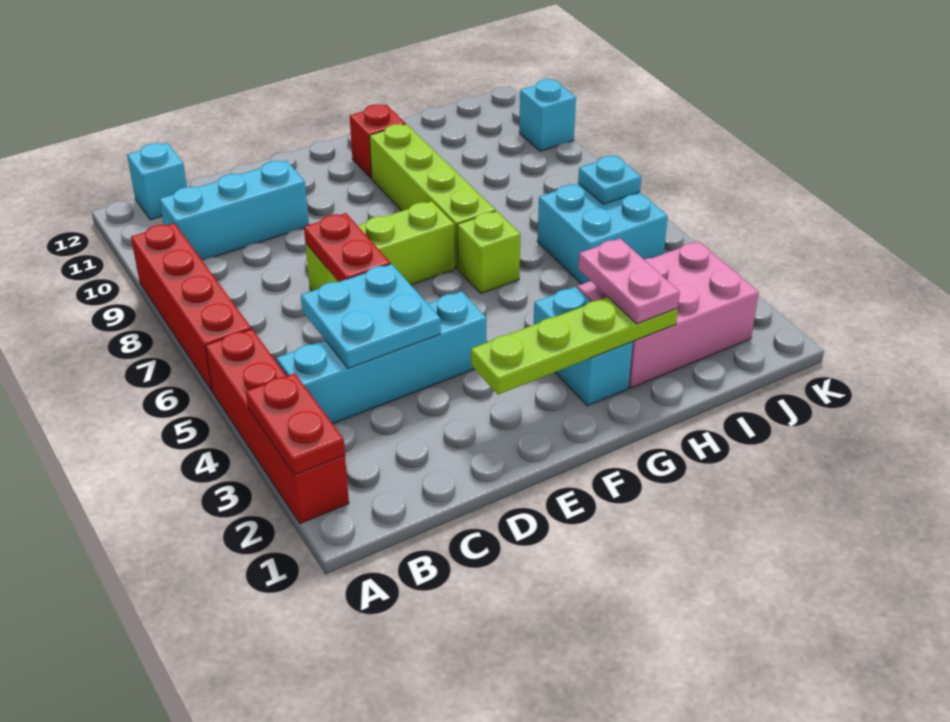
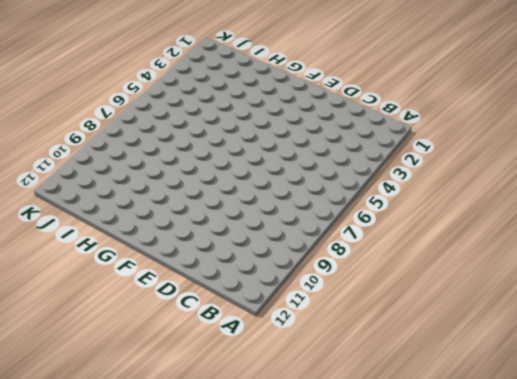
none -> red 1x4 brick [205,329,349,524]
none -> red 1x4 brick [131,223,251,390]
none -> cyan 1x4 brick [276,291,486,424]

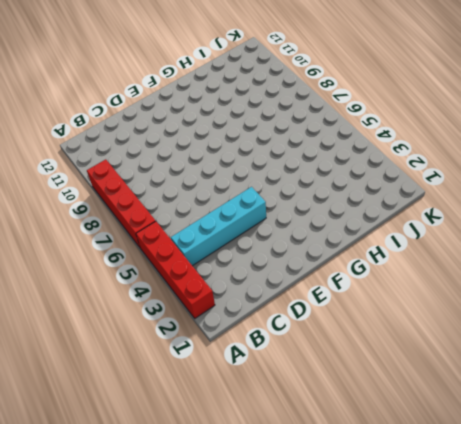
none -> cyan 1x3 brick [160,160,309,260]
none -> cyan 1x1 brick [127,143,187,220]
none -> lime 1x3 brick [305,201,455,291]

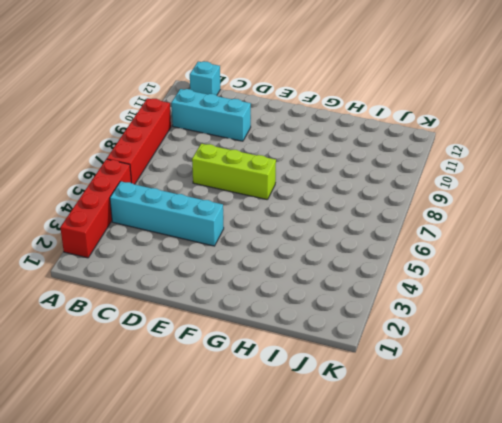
none -> cyan 1x2 brick [533,287,633,406]
none -> lime 1x1 brick [457,211,521,293]
none -> lime 1x4 brick [369,124,496,268]

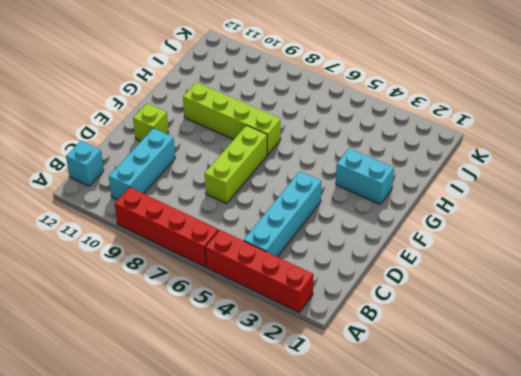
lime 1x1 brick [133,103,169,141] -> lime 1x1 brick moved to [457,211,521,293]
none -> red 1x1 brick [350,104,406,178]
none -> pink 2x3 brick [577,241,759,388]
none -> cyan 2x2 brick [537,183,668,284]

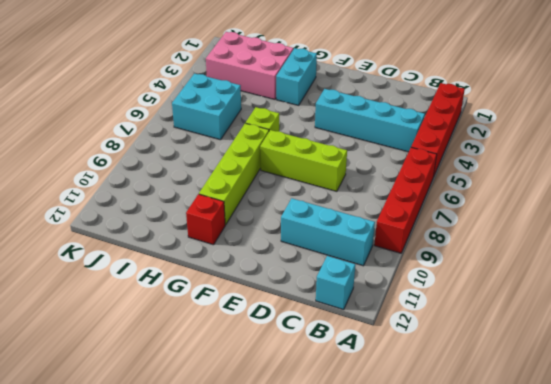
none -> cyan 1x1 brick [519,79,576,151]
none -> red 1x2 plate [246,373,345,475]
none -> cyan 2x2 plate [301,264,441,368]

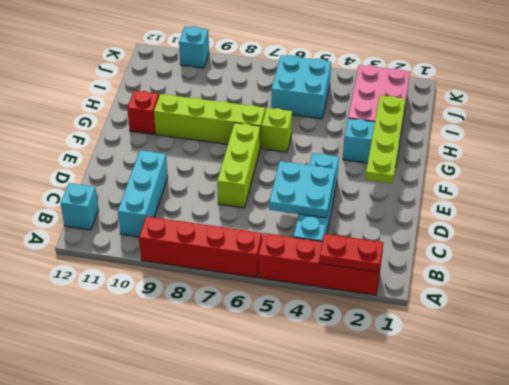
none -> red 1x2 plate [304,213,391,282]
none -> cyan 1x1 plate [578,156,641,204]
none -> pink 1x2 plate [578,239,680,324]

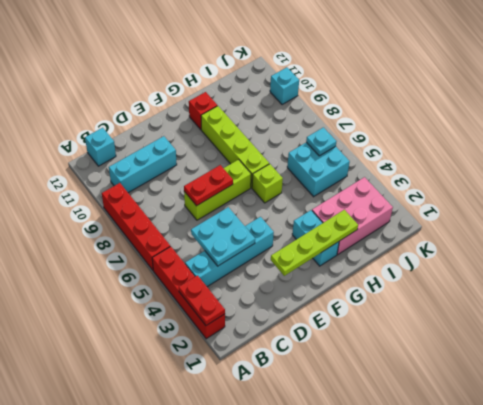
red 1x2 plate [184,165,233,206] -> red 1x2 plate turned to [304,213,391,282]
none -> pink 1x2 plate [578,239,680,324]

